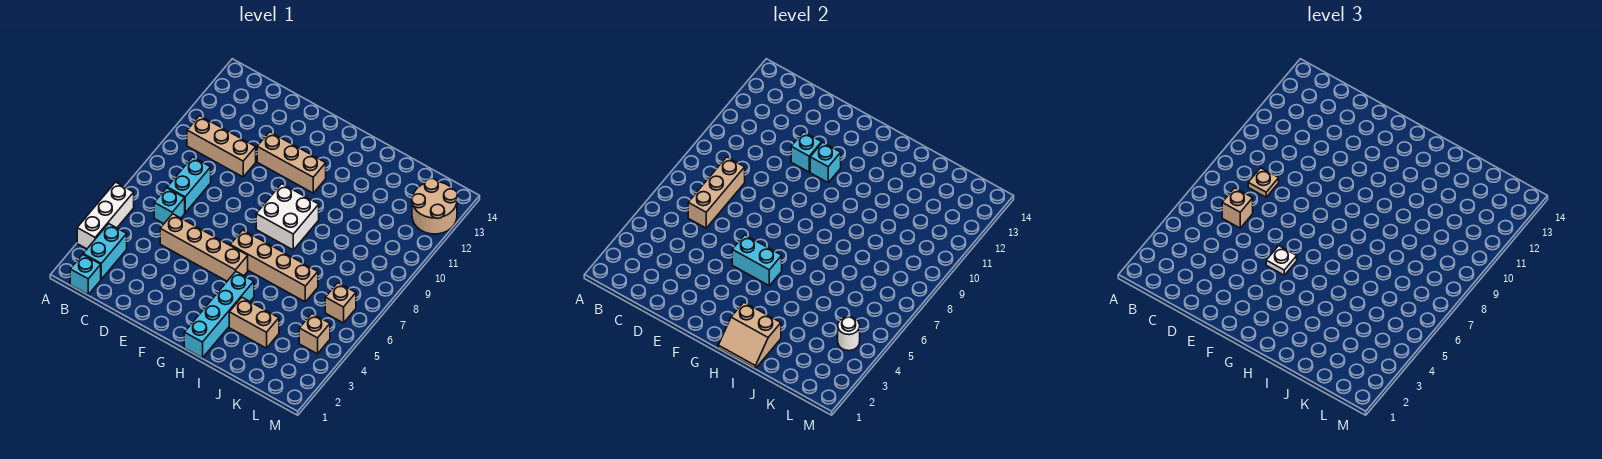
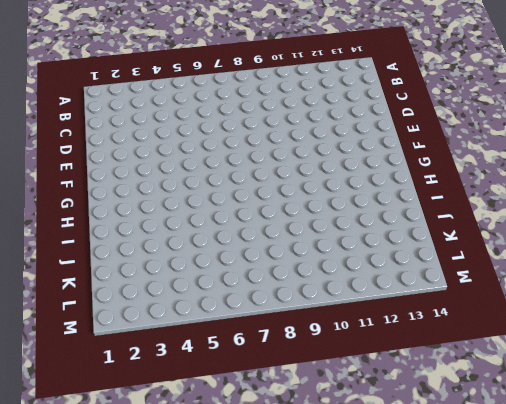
none -> white 1x3 brick [77,182,134,249]
none -> cyan 1x1 brick [70,254,101,295]
none -> cyan 1x2 brick [83,224,127,279]

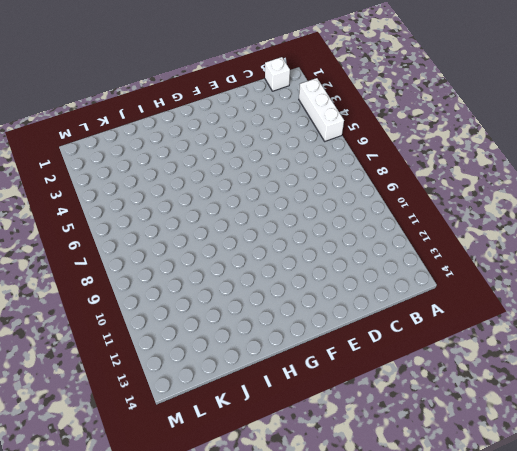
white 1x1 brick [265,57,290,91] -> cyan 1x1 brick [70,254,101,295]
none -> cyan 1x2 brick [83,224,127,279]
none -> tan 1x3 brick [187,116,256,177]
none -> cyan 1x1 brick [154,188,185,224]

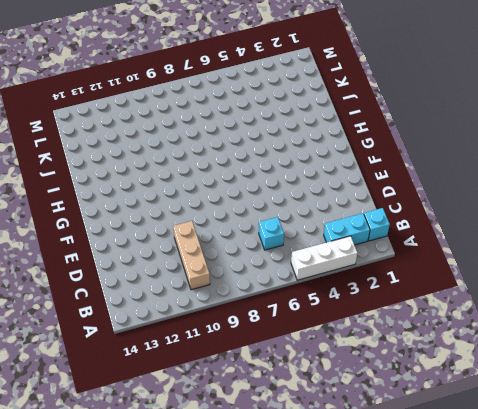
none -> cyan 1x2 brick [167,157,211,213]
none -> tan 1x4 brick [160,214,248,281]
none -> tan 1x3 brick [257,132,326,193]

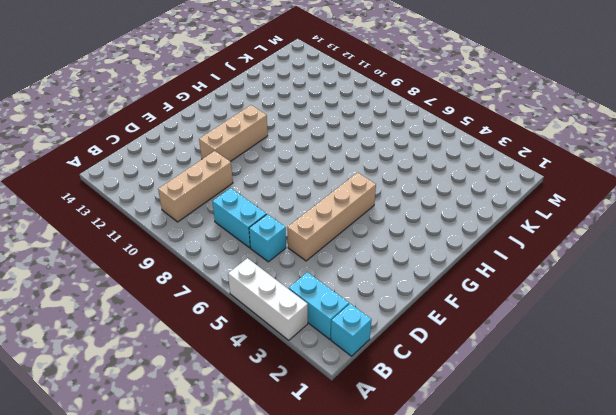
none -> tan 1x4 brick [230,230,318,302]
none -> white 2x2 brick [256,184,319,250]
none -> cyan 1x4 brick [184,271,254,358]

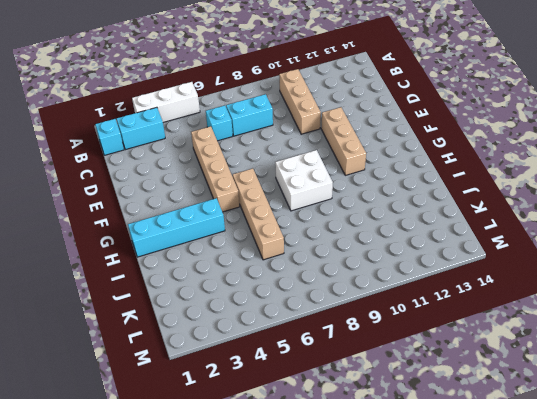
none -> tan 1x2 brick [229,298,279,348]
none -> tan 1x1 brick [299,314,330,354]
none -> tan 1x1 brick [325,283,356,323]

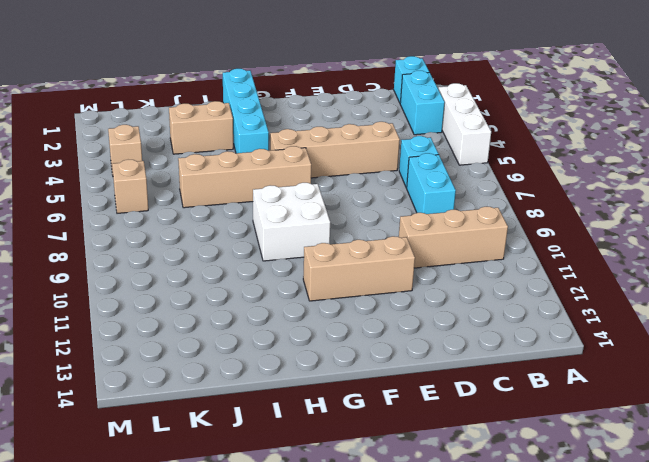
none -> tan 2x2 round brick [412,179,458,234]
none -> tan 1x3 brick [688,157,745,228]
none -> cyan 1x1 brick [791,132,822,172]

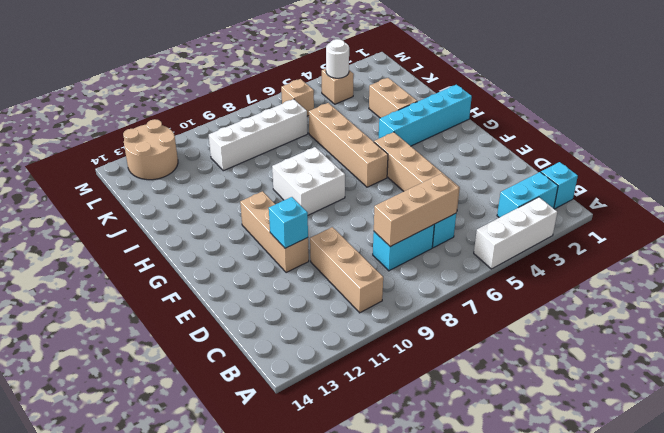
white 1x4 brick [209,99,308,171] -> none
none -> cyan 1x2 brick [732,235,782,286]
none -> cyan 1x1 brick [810,142,841,182]
none -> tan 2x2 slope [718,302,781,369]

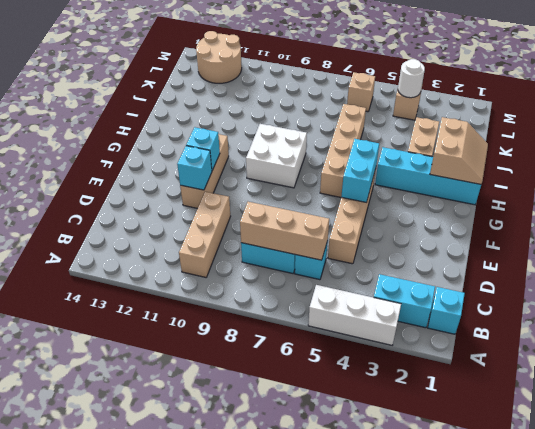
none -> tan 1x1 brick [1222,188,1253,228]
none -> tan 1x1 plate [1248,168,1279,197]
none -> white 1x1 plate [1266,246,1297,275]

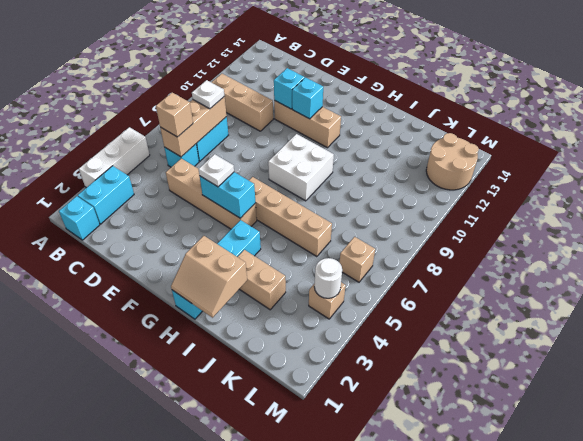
white 1x1 plate [192,80,224,109] -> tan 1x1 plate [1248,168,1279,197]

